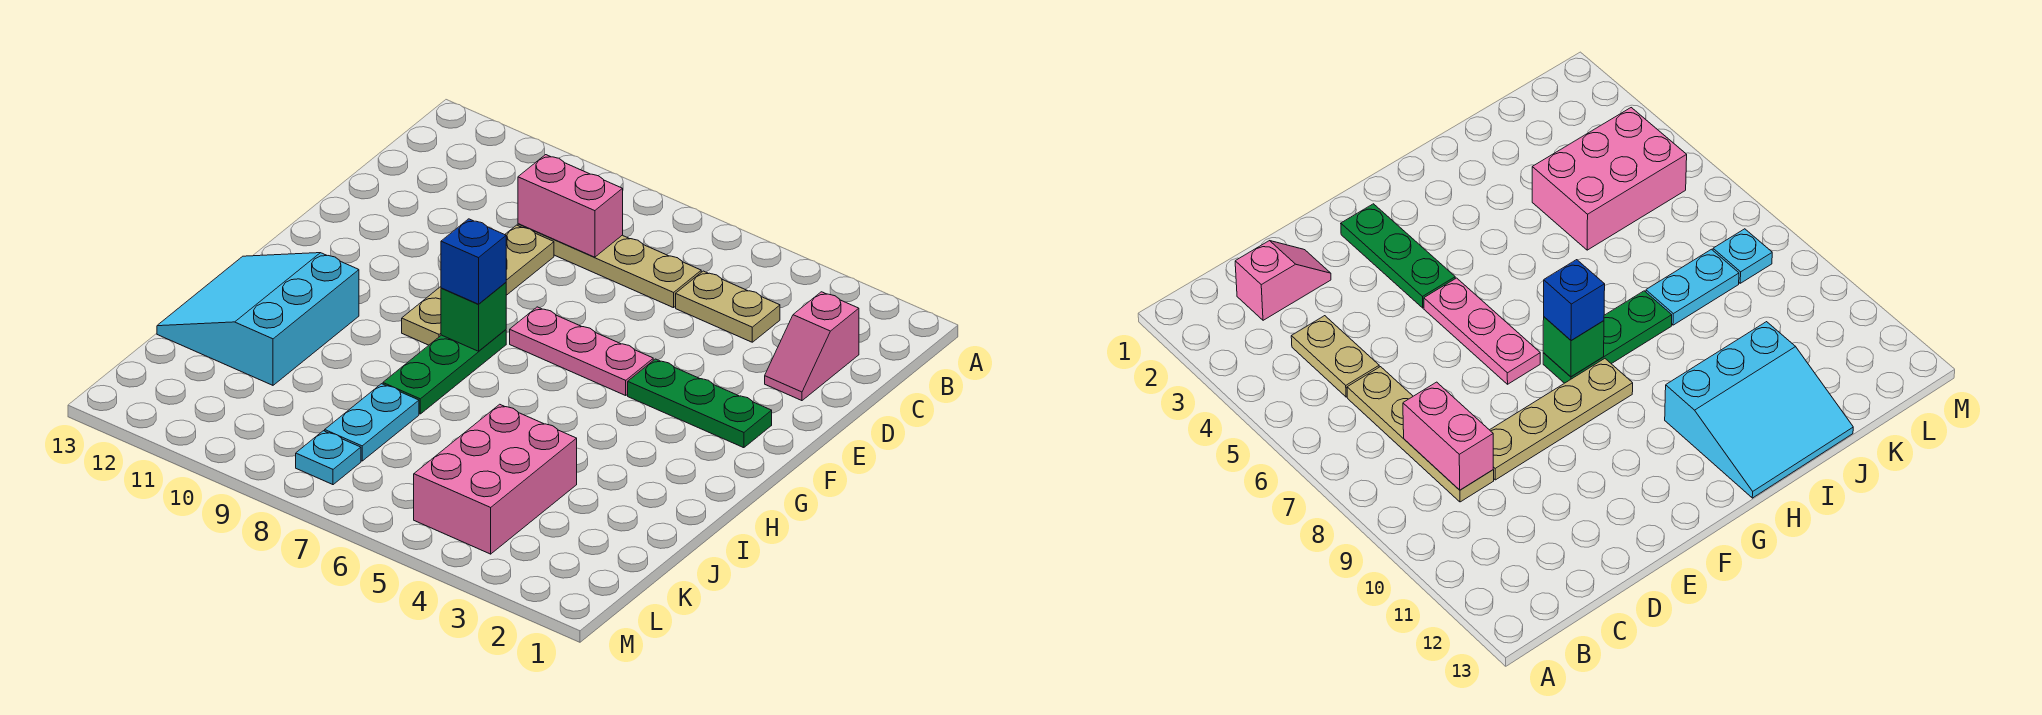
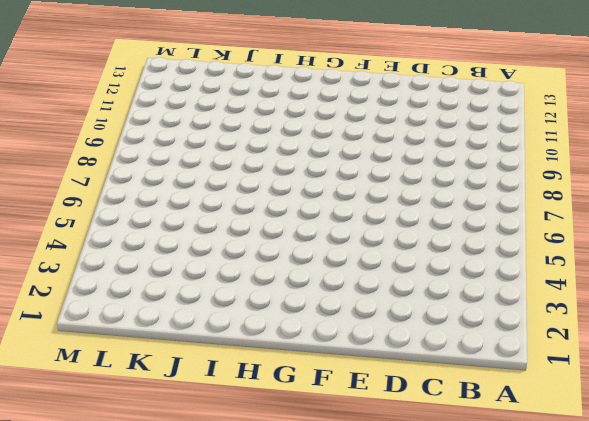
none -> pink 1x2 slope [765,292,859,401]
none -> tan 1x2 plate [676,271,780,342]
none -> tan 1x4 plate [518,224,701,308]

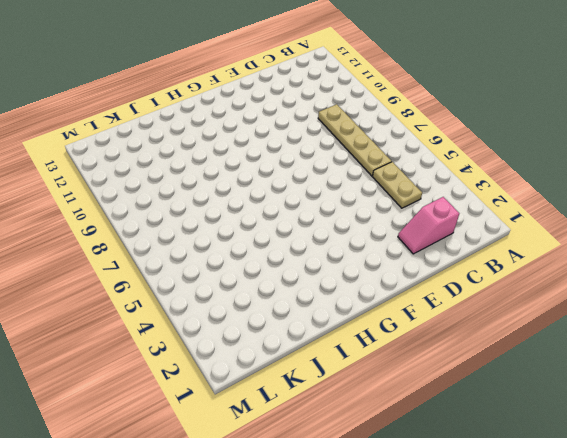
none -> tan 1x4 plate [402,225,554,345]
none -> green 1x3 plate [628,359,772,448]
none -> pink 1x3 plate [510,307,653,395]

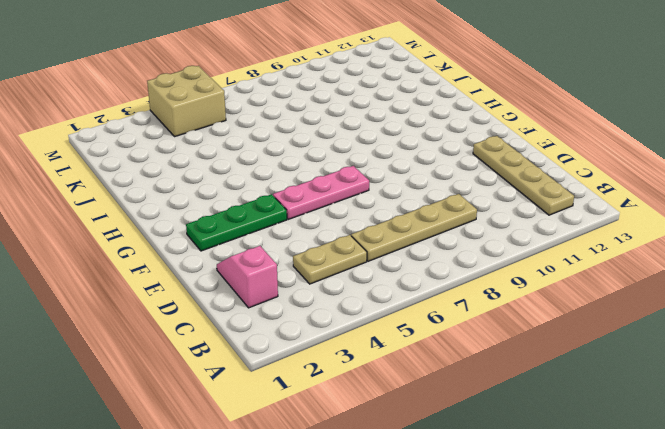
tan 1x4 plate [473,136,574,215] -> tan 1x4 plate moved to [402,225,554,345]
tan 2x2 brick [147,66,226,137] -> pink 2x3 brick [414,404,577,554]
none -> green 1x3 plate [383,330,506,414]
none -> cyan 3x3 slope [157,253,359,385]
none -> cyan 1x2 plate [325,384,419,461]

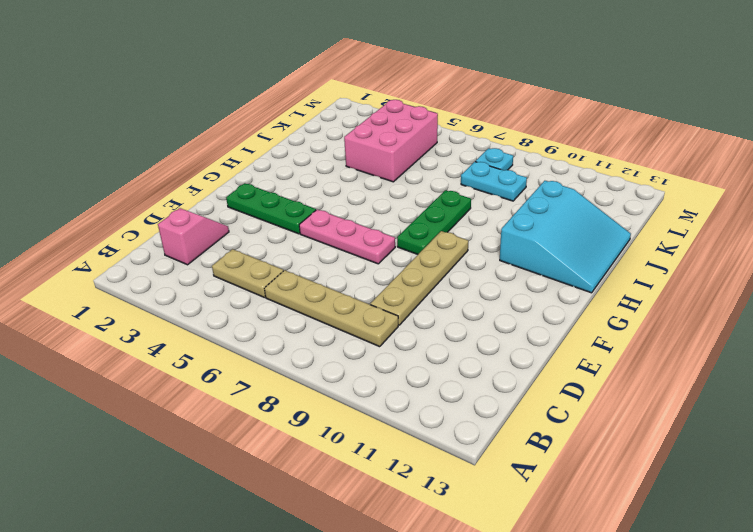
cyan 1x2 plate [461,162,527,201] -> cyan 1x2 plate turned to [325,384,419,461]
none -> pink 1x2 brick [518,155,623,257]
none -> green 1x1 brick [441,283,506,351]
none -> blue 1x1 brick [441,219,506,304]

